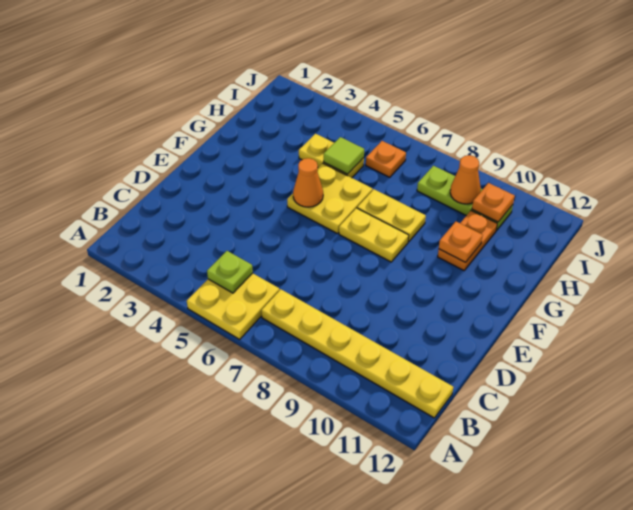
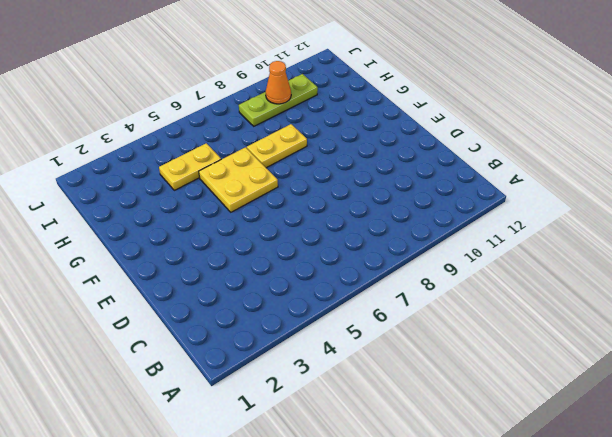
none -> yellow 2x2 plate [187,273,280,339]
none -> yellow 1x6 plate [261,289,453,418]
none -> yellow 1x2 plate [339,208,409,262]

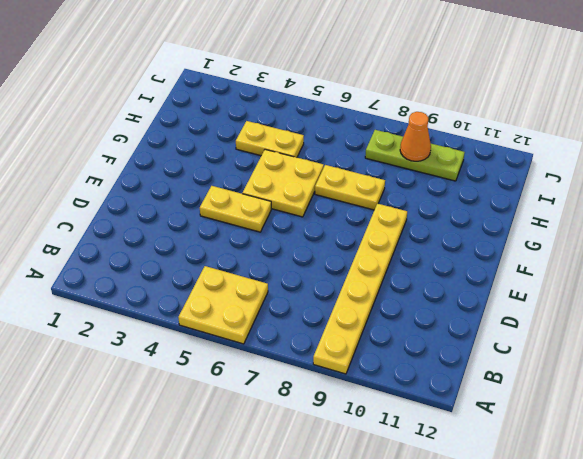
yellow 1x6 plate [313,204,407,374] -> yellow 1x6 plate turned to [261,289,453,418]
yellow 1x2 plate [200,186,271,232] -> yellow 1x2 plate moved to [339,208,409,262]
none -> orange 1x2 plate [438,211,497,270]
none -> orange 1x1 plate [366,141,406,177]
none -> lime 1x1 plate [207,251,253,293]

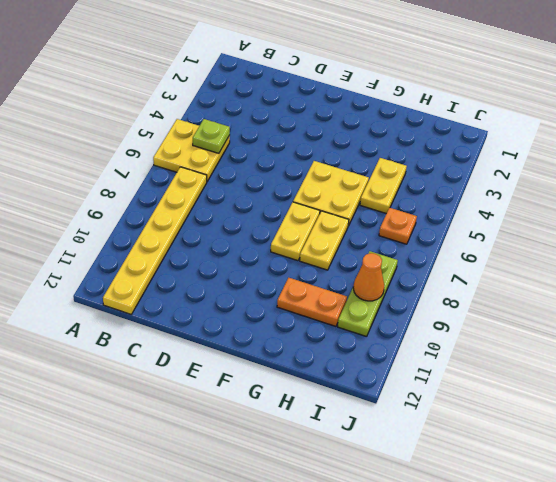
none -> orange 1x1 cone [293,158,323,207]
none -> orange 1x1 plate [439,222,483,262]
none -> lime 1x1 tile [324,137,364,174]

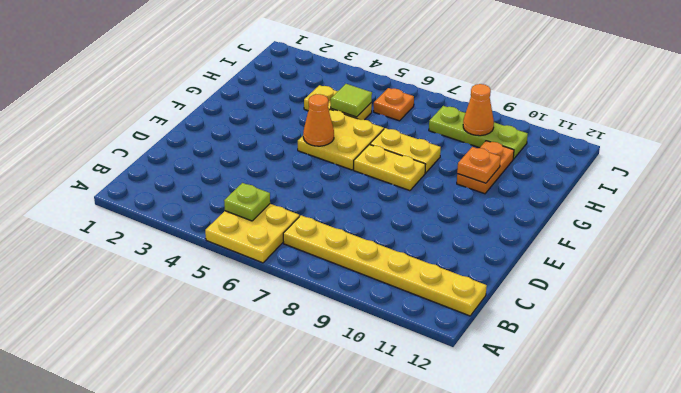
none -> orange 1x1 plate [472,183,515,222]

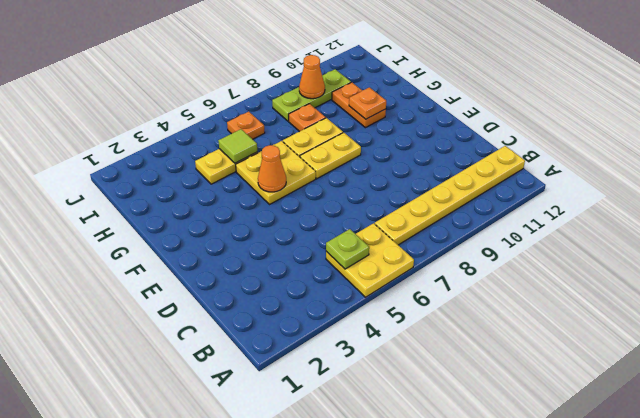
orange 1x1 plate [289,104,326,132] -> orange 1x1 plate moved to [472,183,515,222]

